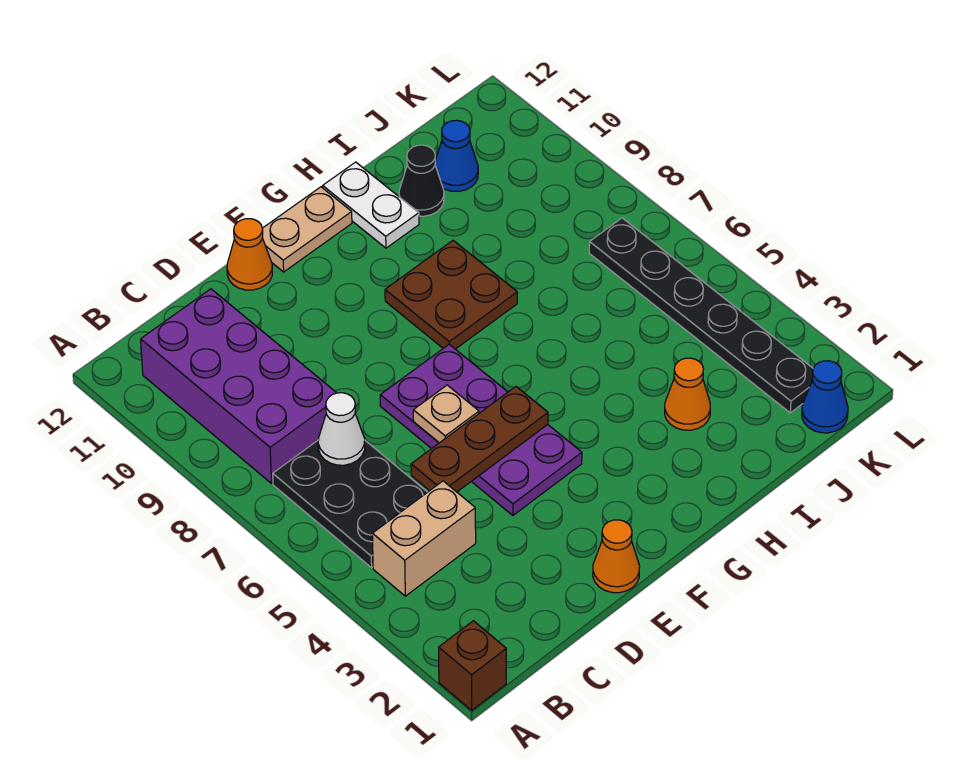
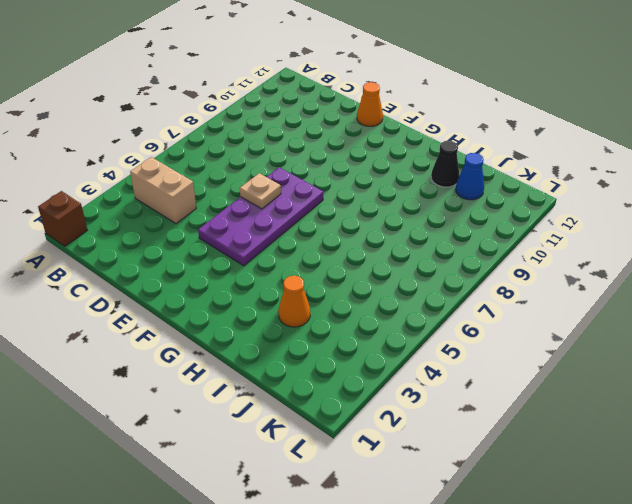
none -> black 2x3 plate [273,440,427,568]
none -> purple 2x4 brick [141,289,336,483]
none -> orange 1x1 cone [593,520,640,593]

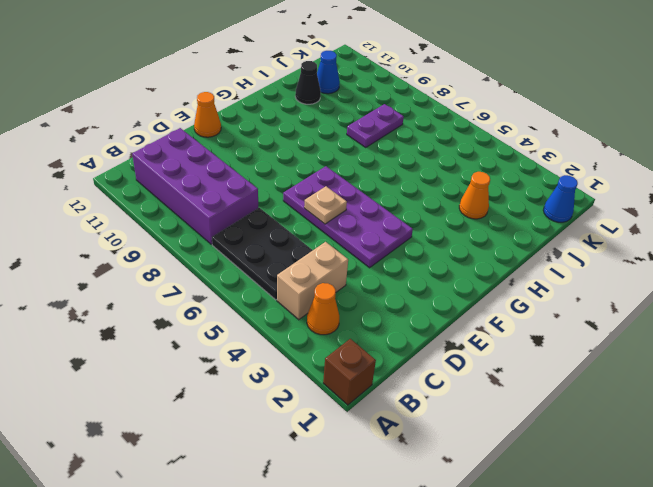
orange 1x1 cone [307,283,339,335] -> orange 1x1 cone moved to [593,520,640,593]
purple 1x2 plate [347,104,404,147] -> none
none -> tan 1x2 plate [262,187,352,272]
none -> brown 2x2 plate [385,241,517,349]
none -> white 1x2 plate [323,162,419,248]

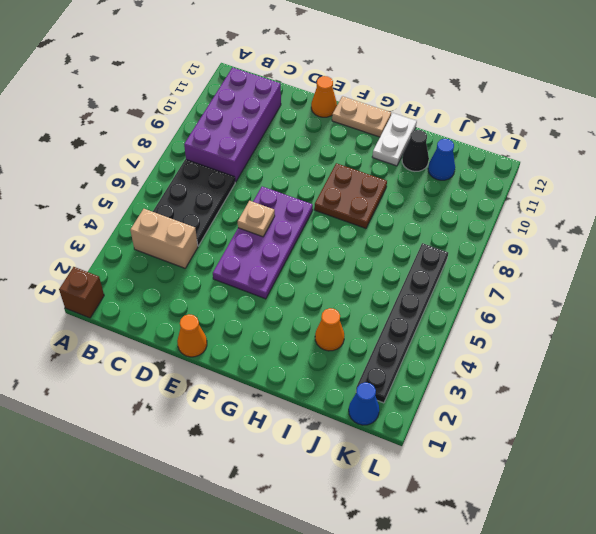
none -> white 1x1 cone [318,393,365,465]
none -> brown 1x3 plate [411,387,548,492]

